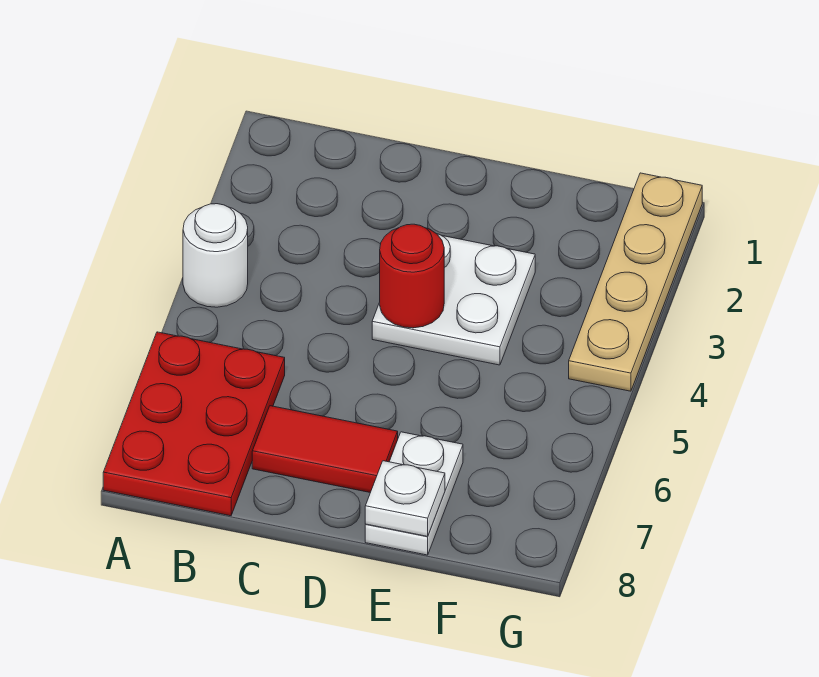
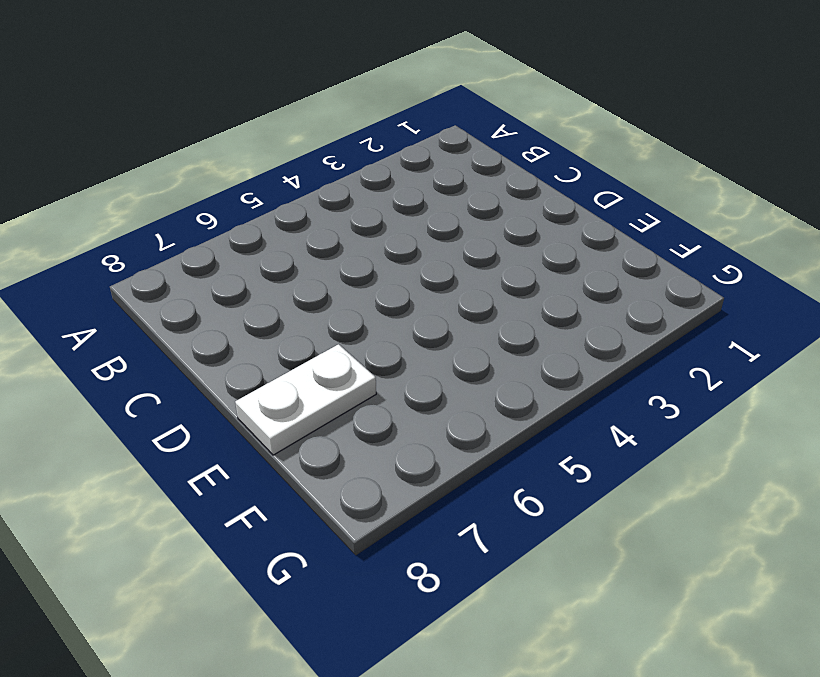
none -> white 1x1 round brick [183,204,248,307]
none -> red 2x3 plate [103,332,285,516]

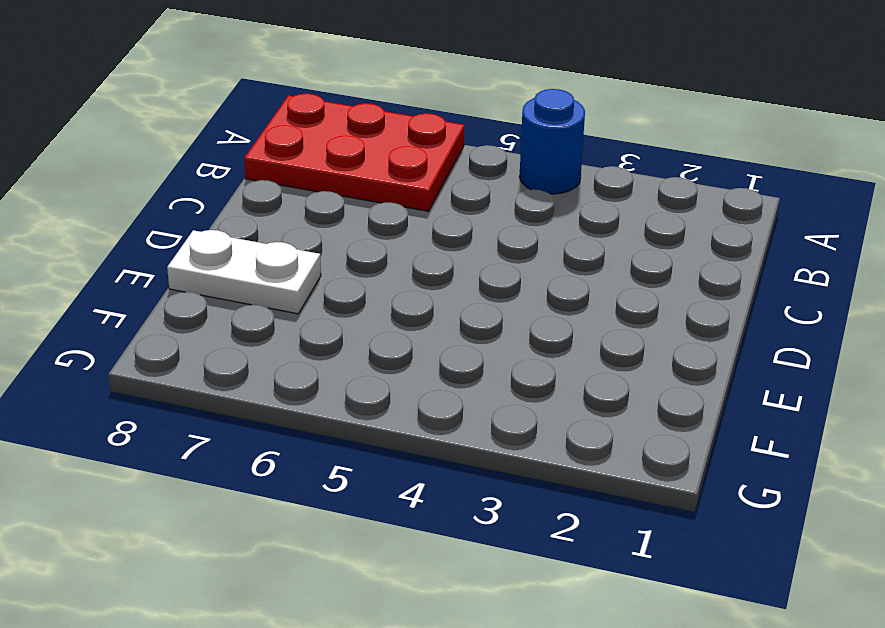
blue 1x1 round brick [520,89,585,194] -> white 1x1 round brick [183,204,248,307]
none -> red 1x2 tile [252,406,398,493]
none -> white 2x2 plate [372,234,535,365]

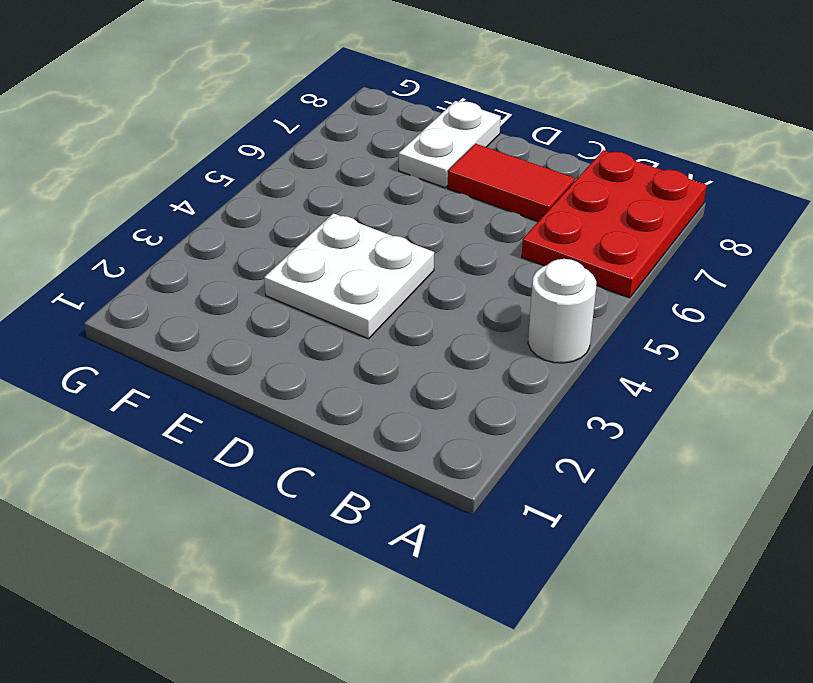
none -> tan 1x4 plate [569,173,702,391]
none -> red 1x1 round brick [380,224,444,328]

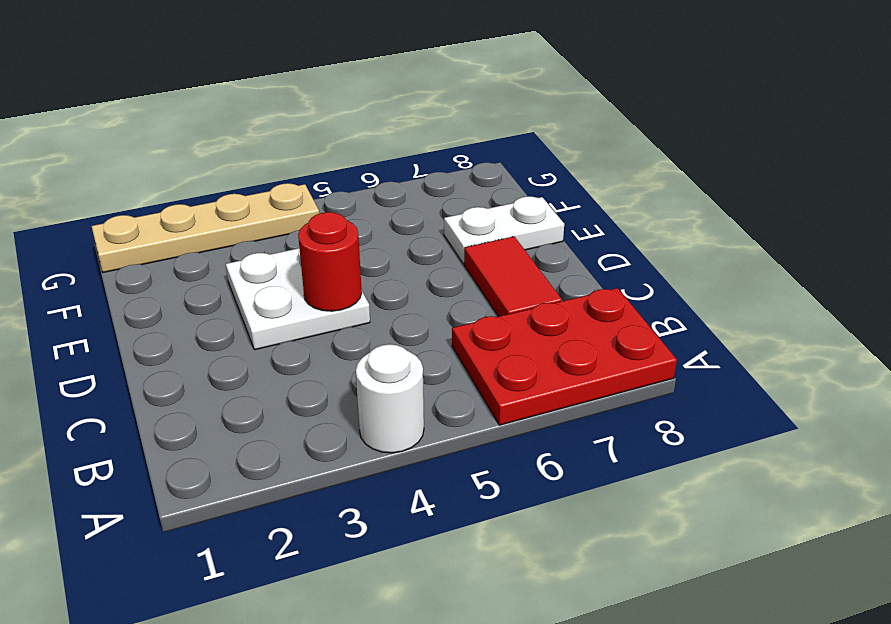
none -> white 1x1 plate [365,461,445,536]

